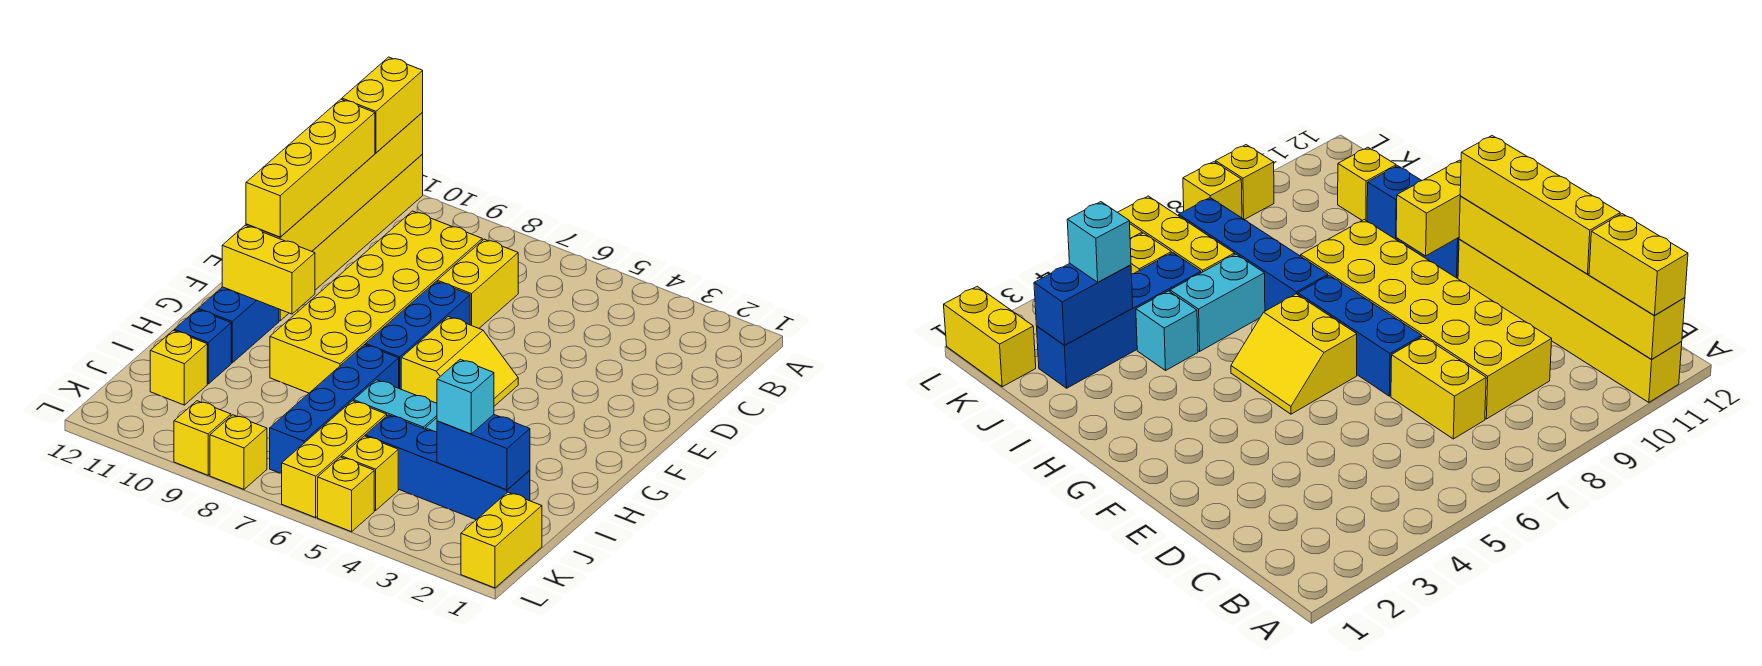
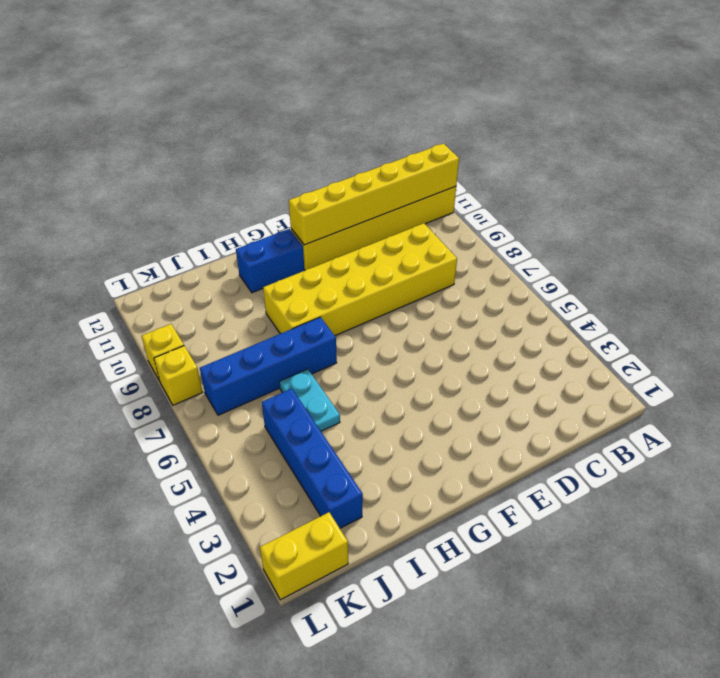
cyan 1x2 plate [279,369,340,431] -> cyan 1x2 brick [354,380,437,429]
none -> yellow 1x2 brick [437,239,518,328]
none -> blue 1x3 brick [366,281,470,389]
none -> yellow 2x2 slope [401,317,518,406]

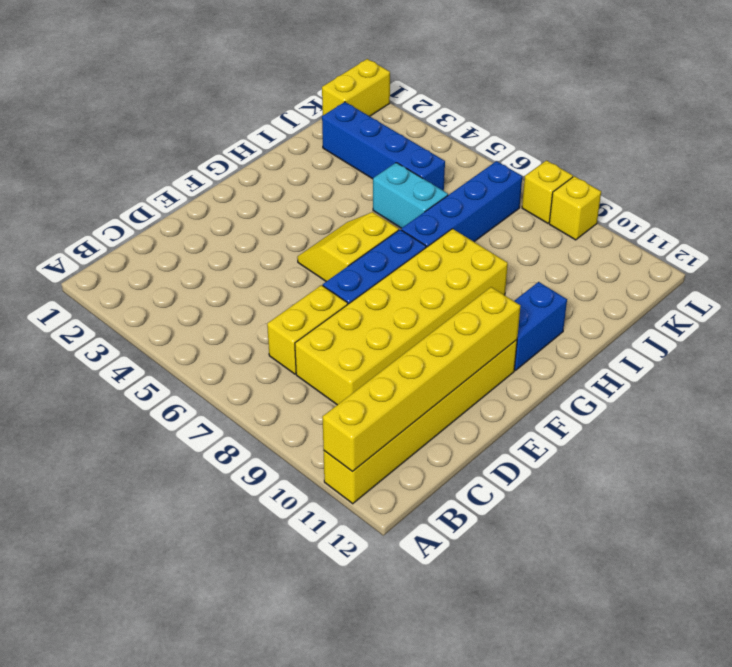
none -> cyan 1x1 brick [1136,291,1198,370]
none -> blue 1x1 brick [174,309,231,384]
none -> yellow 1x3 brick [282,401,387,518]

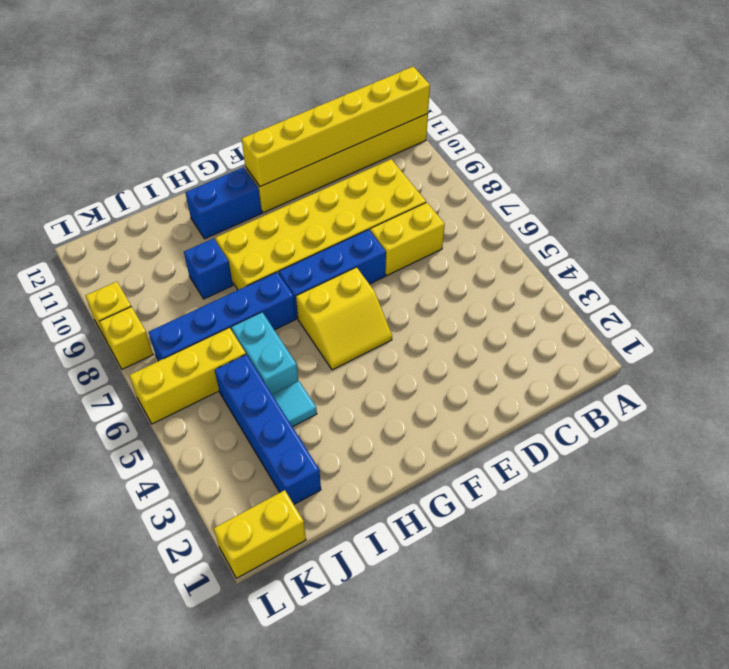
cyan 1x1 tile [272,381,317,427] -> cyan 1x1 brick [1136,291,1198,370]
blue 1x1 brick [184,238,233,299] -> blue 1x1 brick moved to [174,309,231,384]
none -> yellow 1x1 brick [150,331,207,405]
none -> yellow 1x1 brick [342,436,398,511]
none -> yellow 1x1 brick [318,457,374,532]

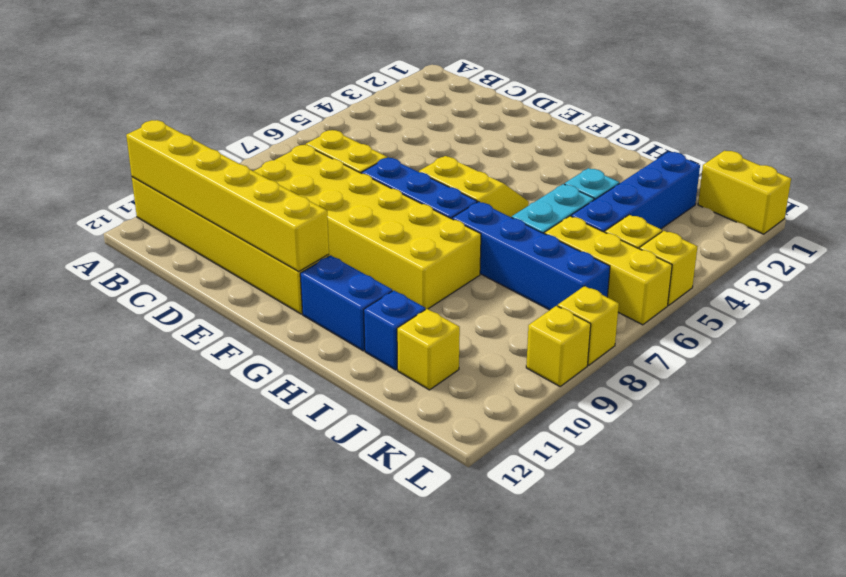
none -> yellow 1x2 brick [222,225,315,314]
none -> blue 1x2 brick [437,415,530,490]
none -> yellow 1x2 brick [342,57,423,153]

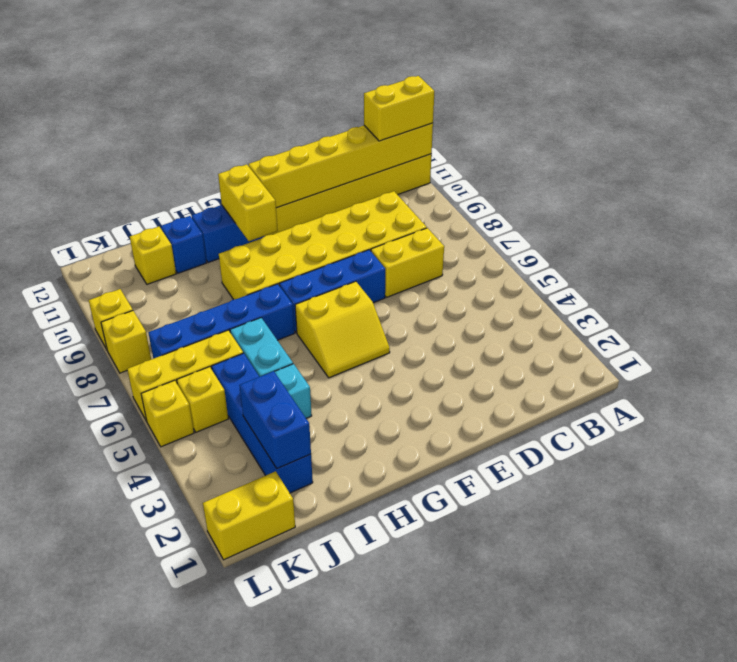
none -> yellow 1x4 brick [246,99,375,237]
none -> cyan 1x1 brick [437,359,494,434]

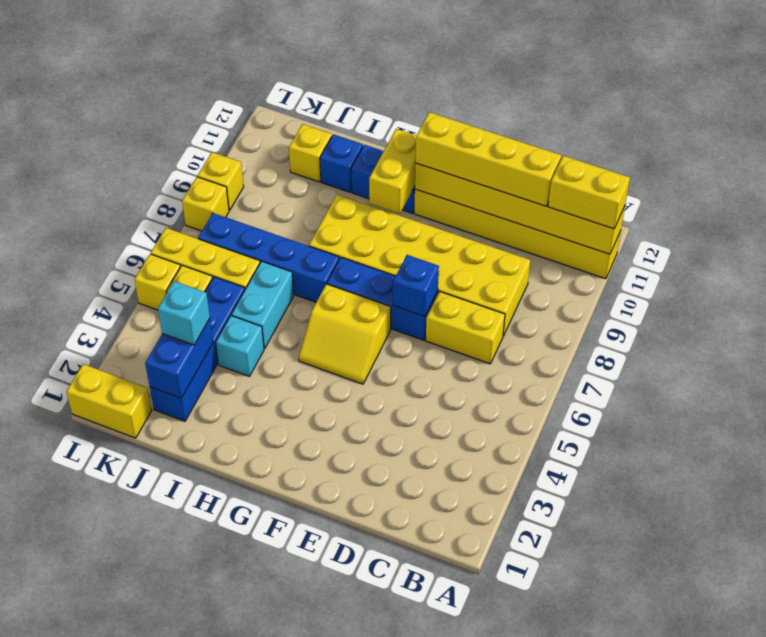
blue 1x1 brick [393,255,439,317] -> none

